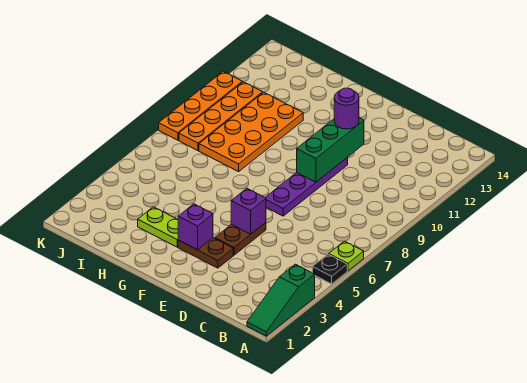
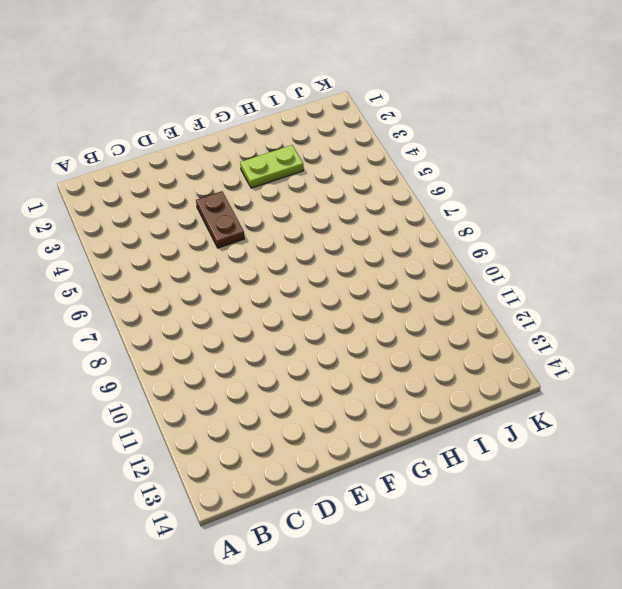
none -> green 1x3 slope [247,264,315,336]
none -> black 1x1 plate [312,254,347,284]
none -> lime 1x1 plate [329,241,364,271]

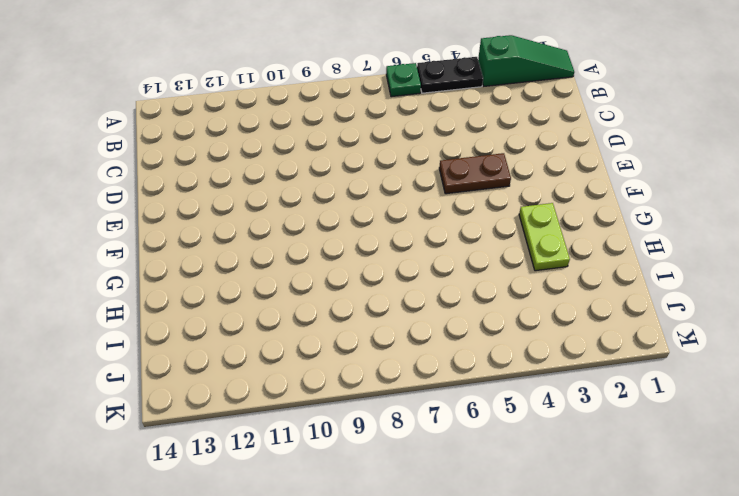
black 1x2 plate [417,57,483,93] -> black 1x1 plate [312,254,347,284]
green 1x1 plate [386,63,421,97] -> lime 1x1 plate [329,241,364,271]
none -> brown 1x2 plate [178,238,233,268]
none -> purple 1x4 plate [265,157,348,216]
none -> orange 2x4 plate [199,92,303,172]

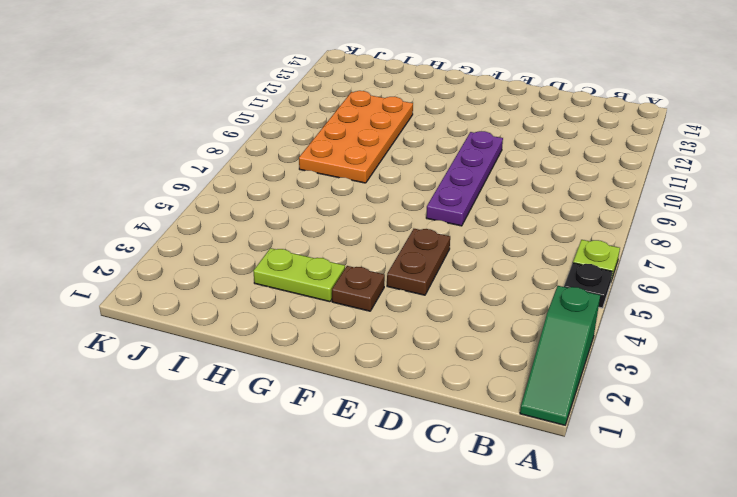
brown 1x1 plate [332,266,385,311] -> brown 1x2 plate [178,238,233,268]
none -> orange 1x4 plate [179,82,263,151]
none -> orange 1x4 plate [159,71,242,140]
none -> purple 1x1 brick [231,188,266,234]

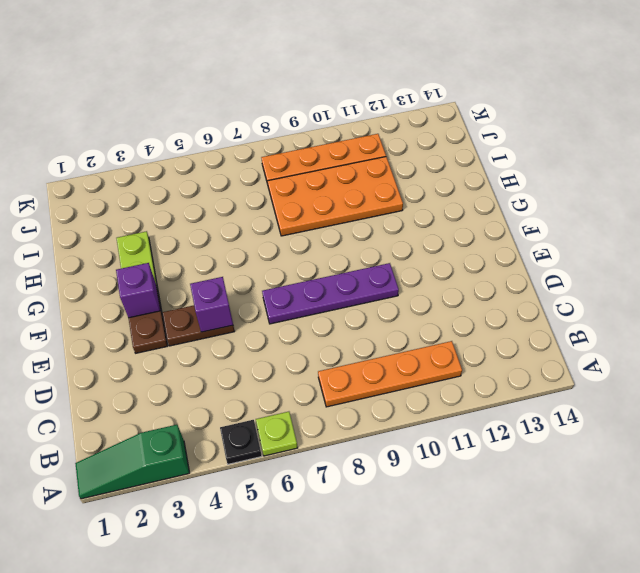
orange 1x4 plate [318,341,462,407] -> orange 1x4 plate moved to [159,71,242,140]
none -> green 1x3 brick [297,118,364,182]
none -> purple 1x1 round brick [334,88,359,129]

